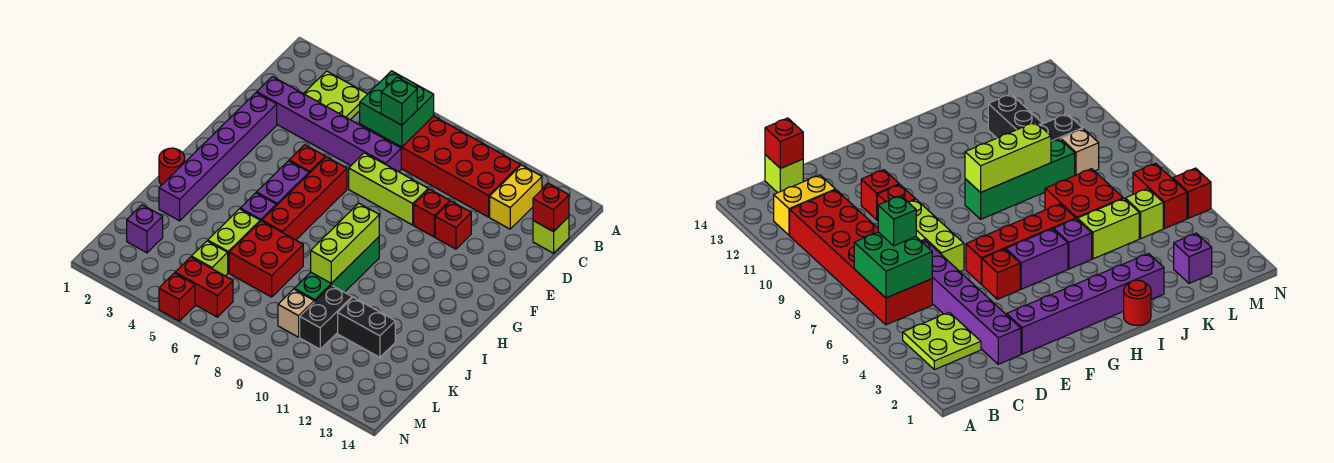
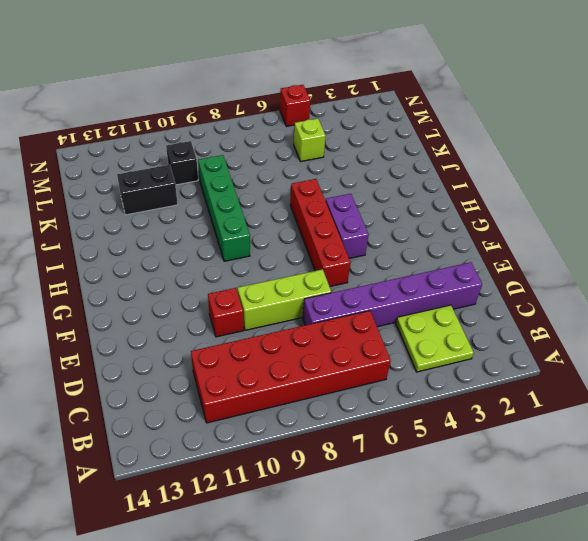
black 1x1 brick [166,141,198,185] -> black 1x2 brick [300,285,352,349]
none -> yellow 1x2 brick [490,165,542,229]
none -> lime 1x1 brick [533,217,569,253]
none -> purple 1x6 brick [159,93,277,221]

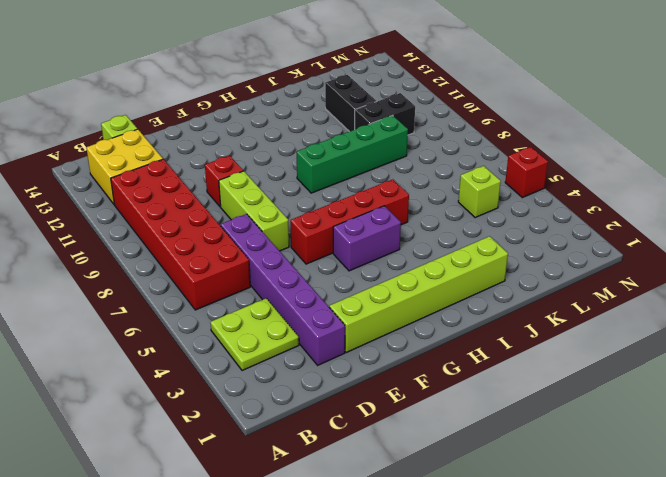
yellow 2x2 brick [86,129,163,204] -> yellow 1x2 brick [490,165,542,229]
lime 1x6 brick [329,236,508,353] -> purple 1x6 brick [159,93,277,221]
none -> red 1x1 brick [435,201,471,249]
none -> red 1x1 brick [289,145,325,173]
none -> red 1x1 round brick [159,148,185,185]

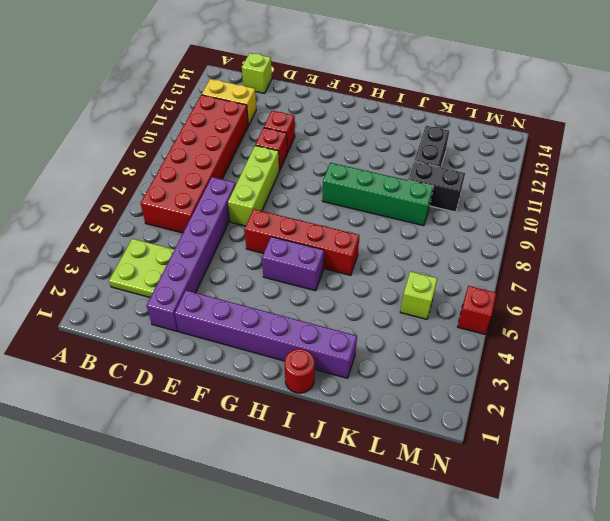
none -> red 1x1 brick [289,145,325,173]
none -> purple 1x1 brick [240,193,276,222]
none -> lime 1x2 brick [208,209,260,273]

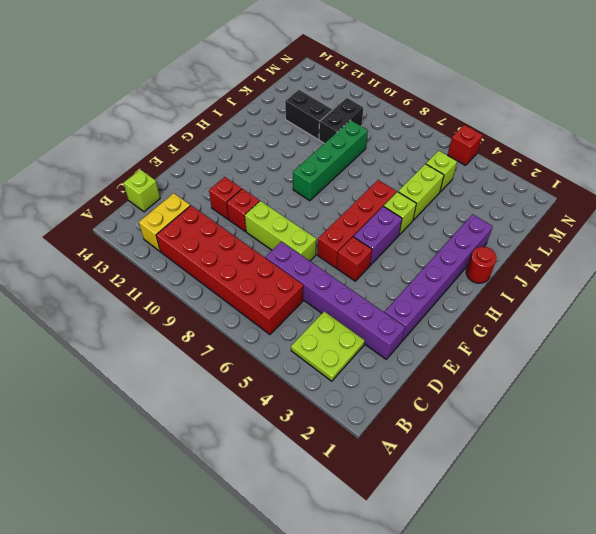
lime 1x1 brick [384,192,416,235] -> purple 1x1 brick [240,193,276,222]
none -> red 2x2 brick [229,221,303,297]
none -> purple 1x1 brick [127,205,163,253]
none -> tan 1x1 brick [278,289,314,337]

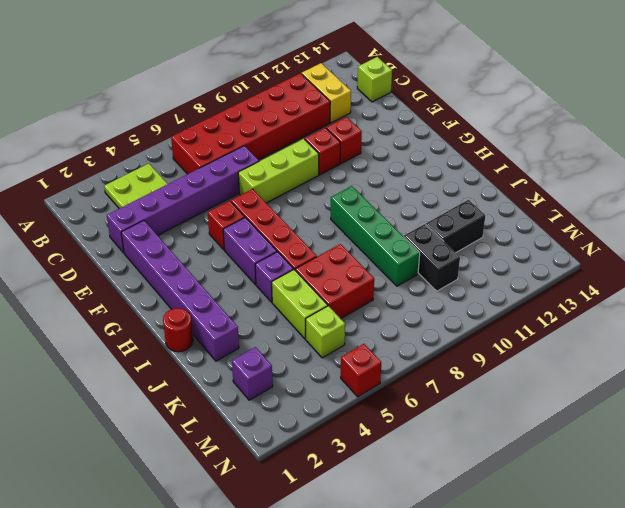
none -> tan 1x1 brick [278,289,314,337]
none -> red 1x2 brick [175,257,233,317]
none -> green 2x2 brick [360,71,434,147]

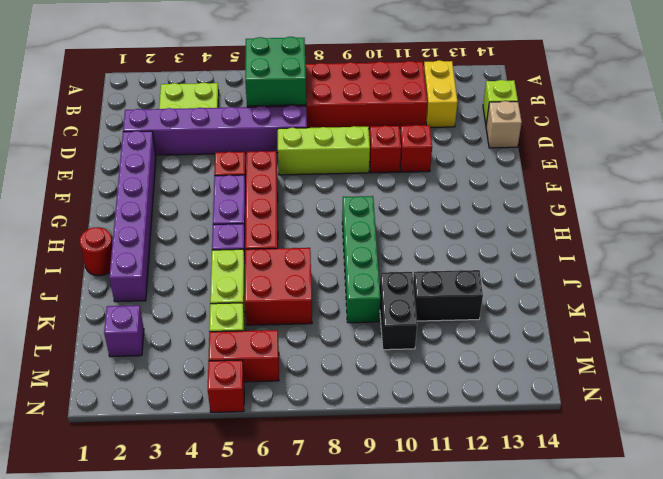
tan 1x1 brick [486,101,522,148] -> tan 1x1 brick moved to [278,289,314,337]
none -> red 1x1 brick [533,183,569,232]
none -> lime 1x3 brick [311,203,379,283]
none -> green 1x1 brick [381,77,417,125]

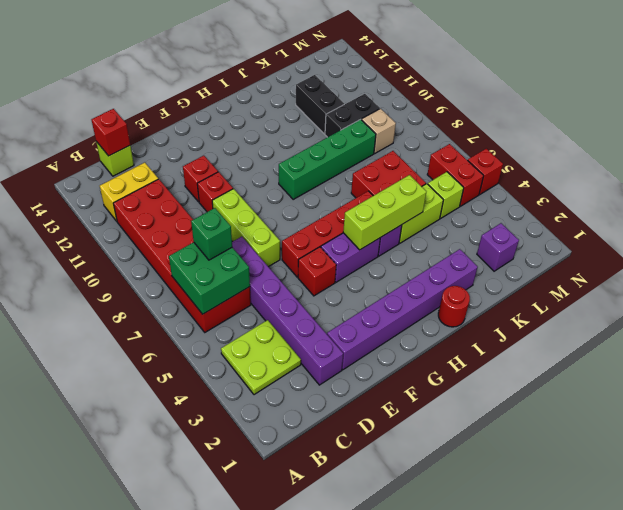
lime 1x3 brick [343,175,426,250] -> lime 1x3 brick moved to [311,203,379,283]

